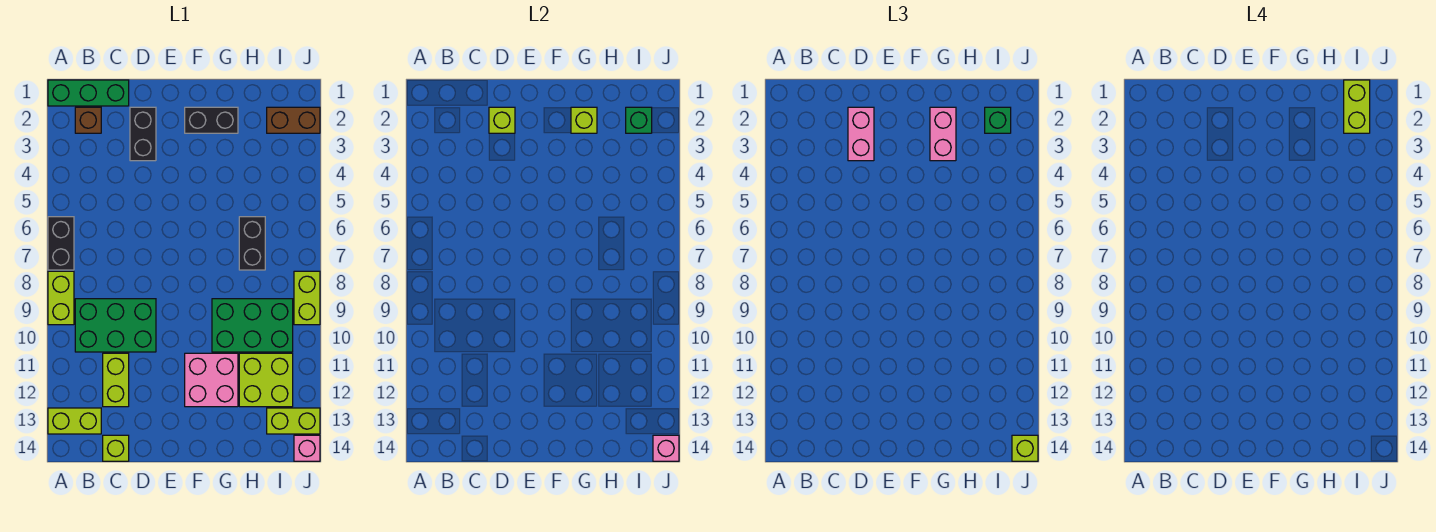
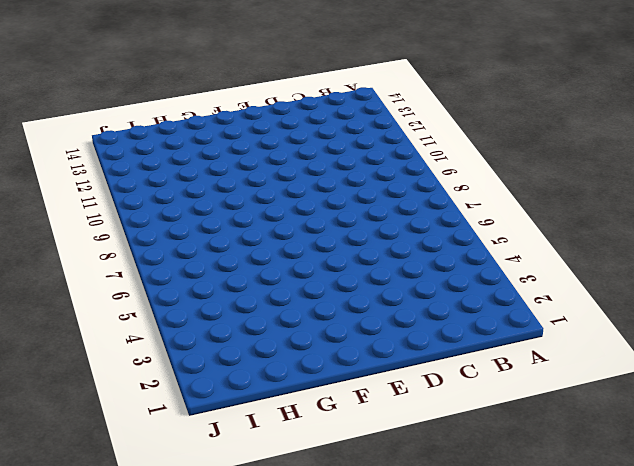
none -> green 1x3 brick [48,80,129,106]
none -> black 1x2 brick [48,217,74,270]
none -> lime 1x2 brick [48,271,74,325]

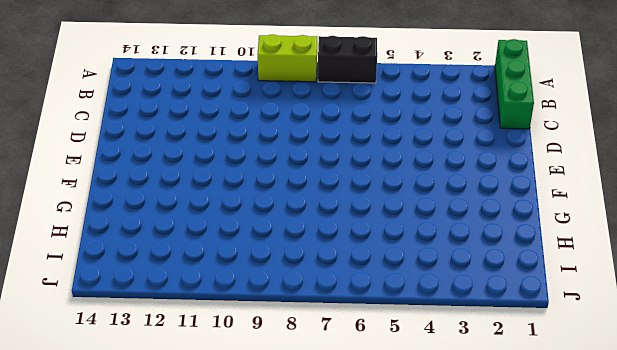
none -> lime 1x2 brick [48,408,101,434]
none -> brown 1x1 brick [75,107,101,133]
none -> green 2x3 brick [75,299,156,352]

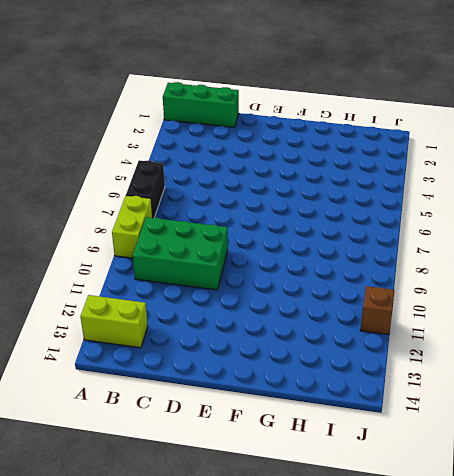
brown 1x1 brick [360,286,394,335] -> brown 1x1 brick moved to [75,107,101,133]
none -> lime 1x2 brick [103,353,129,407]
none -> lime 1x1 brick [103,435,129,461]
none -> black 1x2 brick [130,107,156,161]

